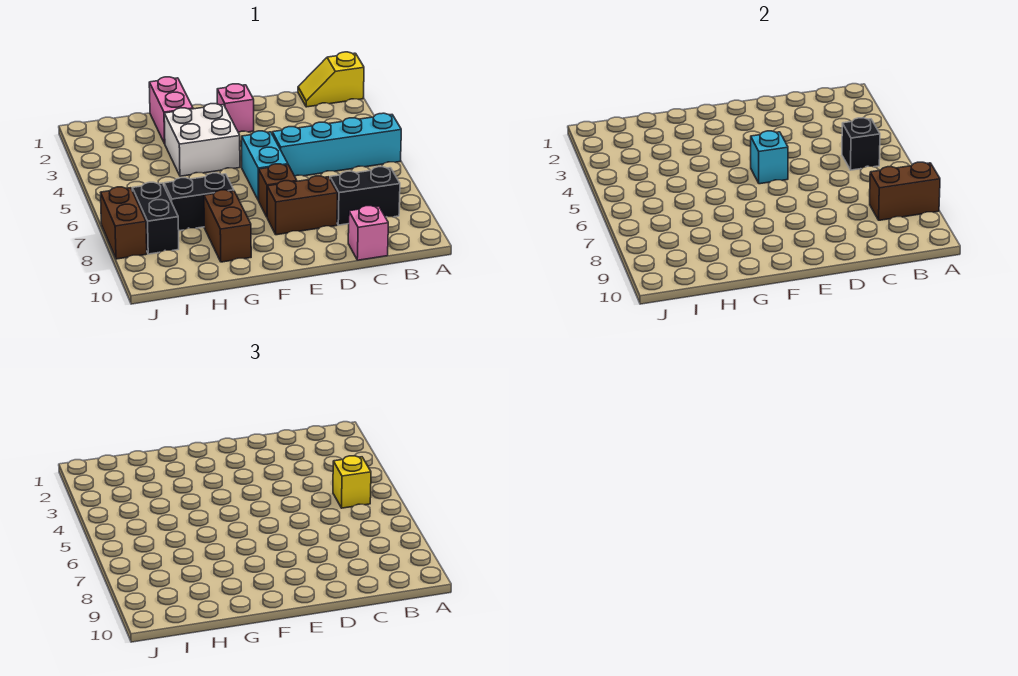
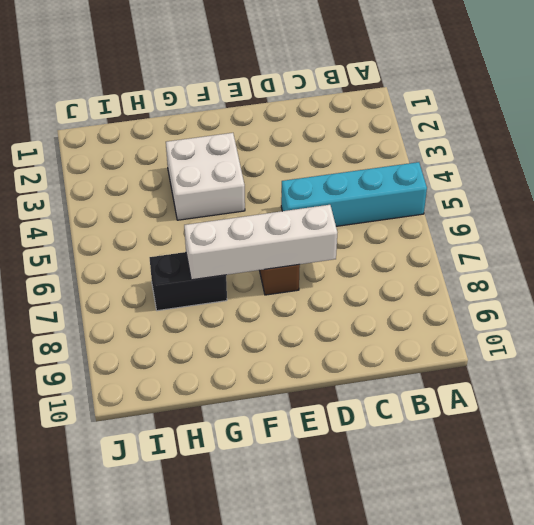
white 1x4 brick [184,205,337,280] -> none
none -> yellow 1x2 slope [298,52,364,107]
none -> black 1x2 brick [330,167,400,225]
none -> pink 1x1 brick [348,206,388,260]

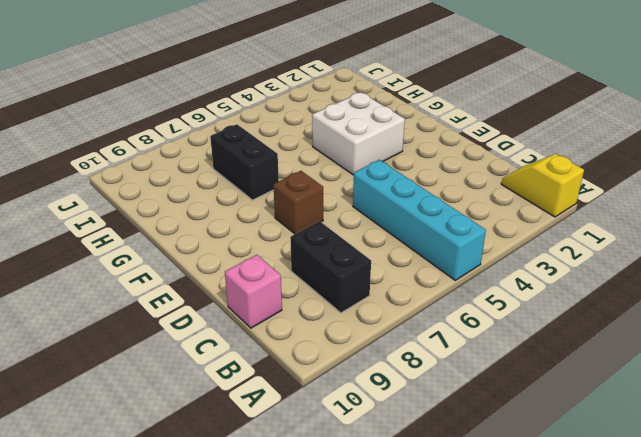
none -> brown 1x2 brick [267,176,337,235]
none -> pink 1x1 brick [217,84,254,132]
none -> cyan 1x2 brick [242,131,288,200]

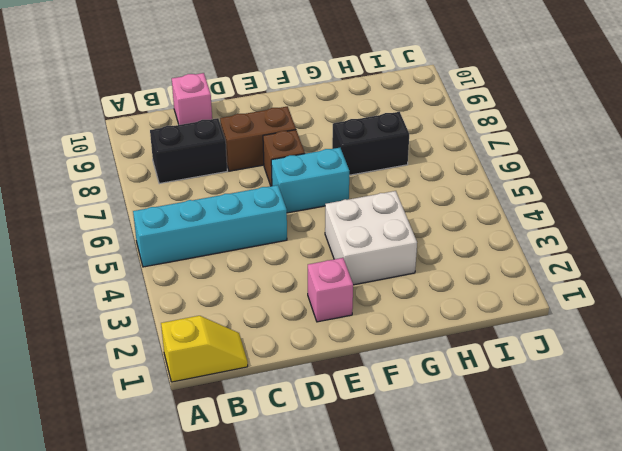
cyan 1x2 brick [271,148,349,213] -> cyan 1x2 brick turned to [242,131,288,200]
none -> pink 1x2 brick [149,77,193,144]
none -> brown 1x2 brick [204,190,251,262]
none -> black 1x2 brick [132,182,179,254]

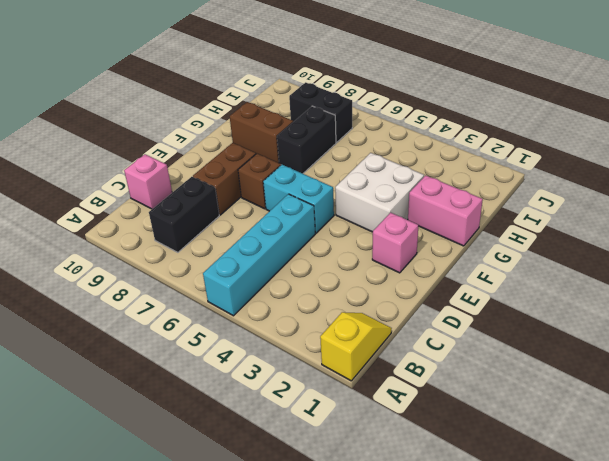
none -> brown 1x2 brick [101,187,147,259]
none -> brown 1x2 brick [870,162,940,220]
none -> black 1x1 brick [842,118,880,170]

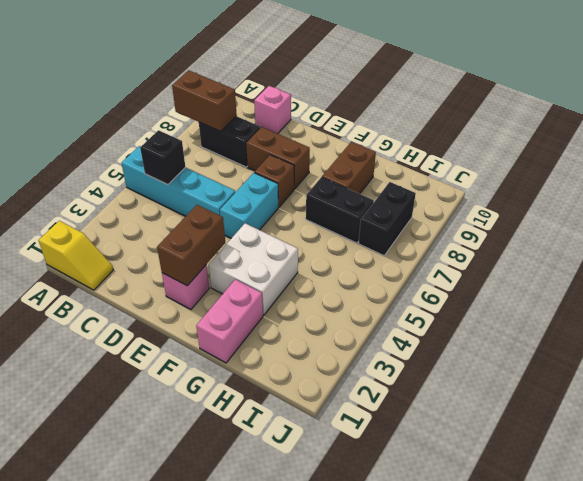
brown 1x2 brick [157,205,225,286] -> brown 1x2 brick moved to [101,187,147,259]
none -> cyan 1x1 brick [751,131,788,184]
none -> yellow 1x1 brick [333,456,371,508]

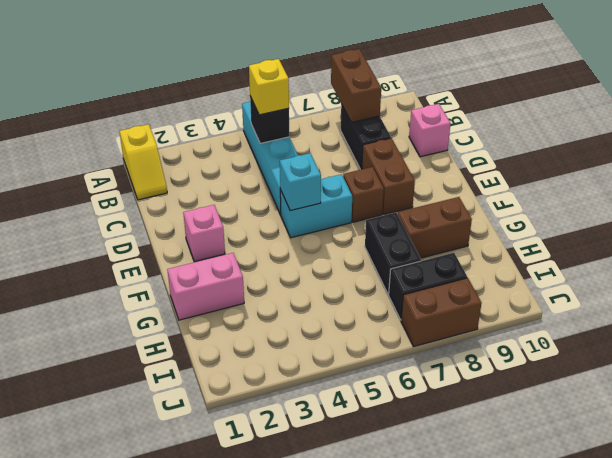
none -> white 2x2 brick [164,104,240,176]

